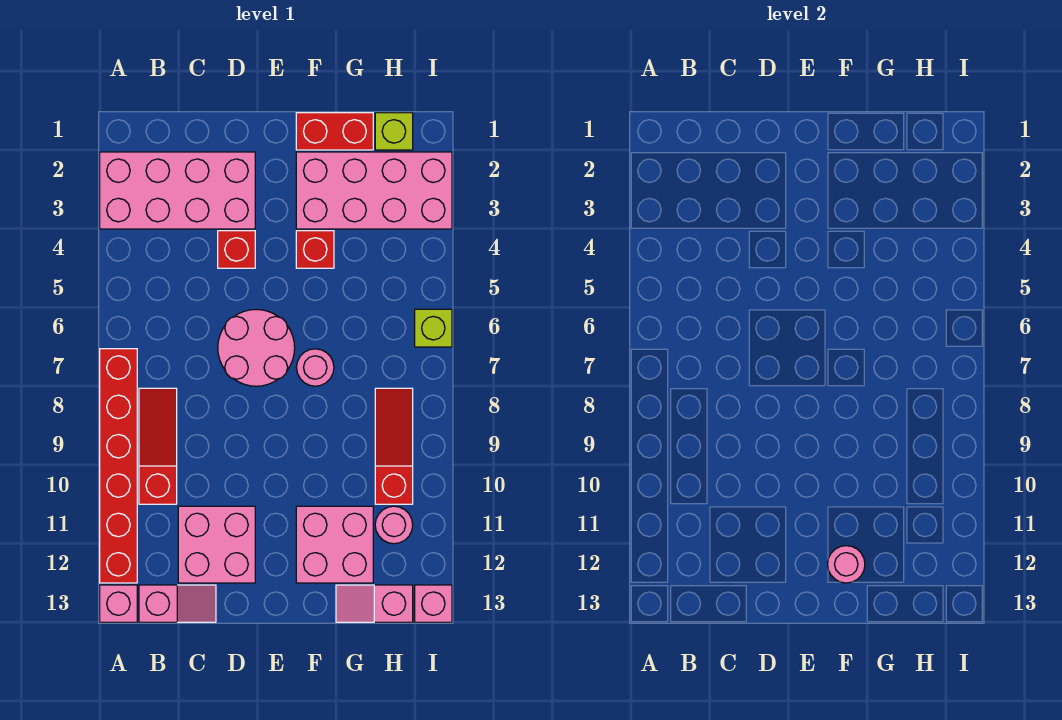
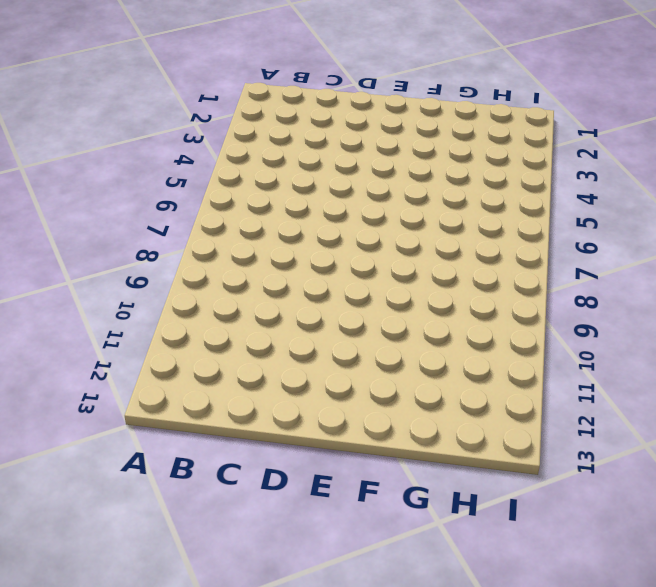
none -> pink 2x4 brick [100,152,255,229]
none -> red 1x6 brick [100,349,137,583]
none -> pink 1x1 brick [100,585,137,622]

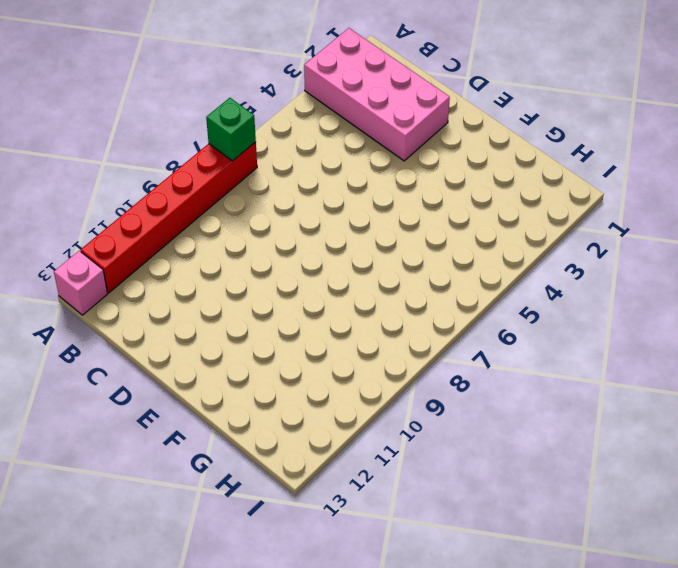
green 1x1 brick [206,98,256,161] -> none
none -> red 1x3 slope [139,388,177,504]
none -> pink 1x2 slope [139,585,216,622]
none -> pink 2x2 brick [178,506,255,583]

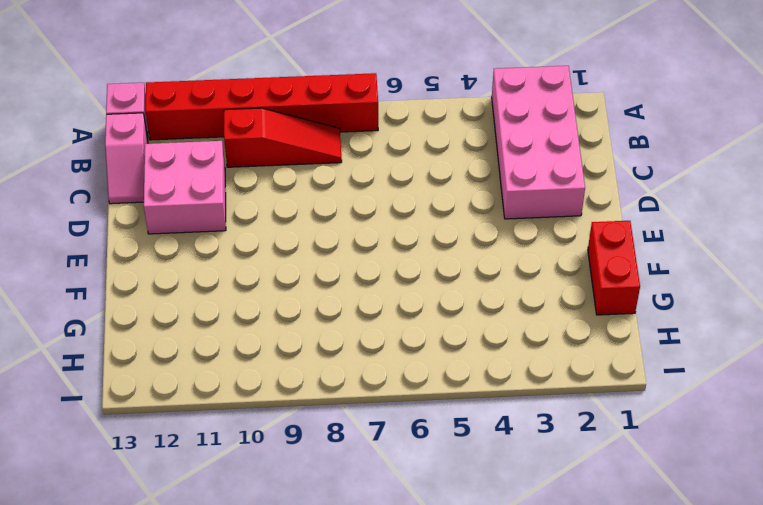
none -> red 1x1 brick [218,231,255,268]
none -> pink 2x2 round brick [218,309,295,386]
none -> pink 2x4 brick [296,152,452,229]

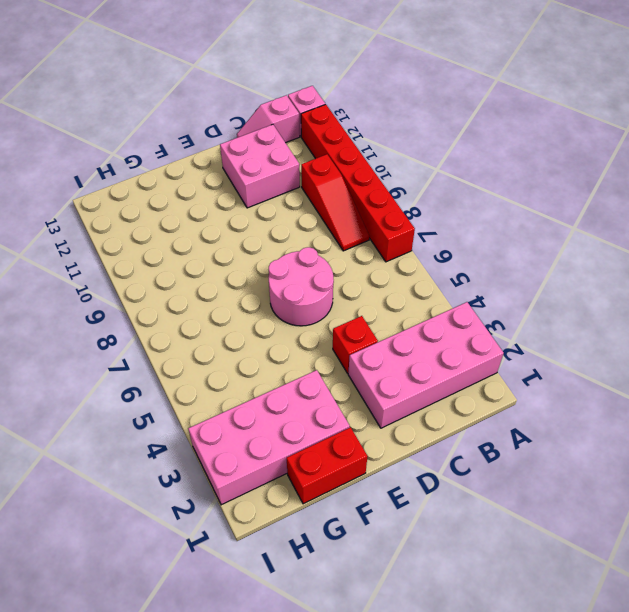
none -> red 1x1 brick [296,231,334,268]
none -> pink 1x1 round brick [297,349,334,386]
none -> pink 2x2 brick [296,506,373,583]

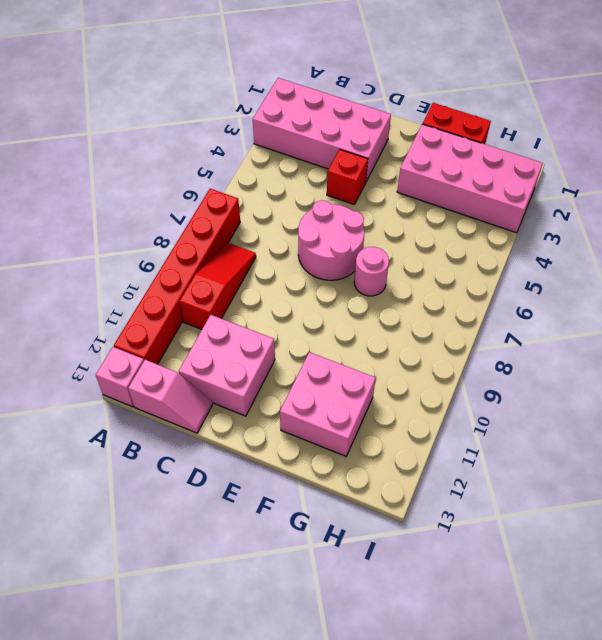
none -> red 1x1 brick [296,231,334,268]
none -> pink 1x2 slope [336,585,413,622]
none -> lime 1x1 brick [375,113,413,150]

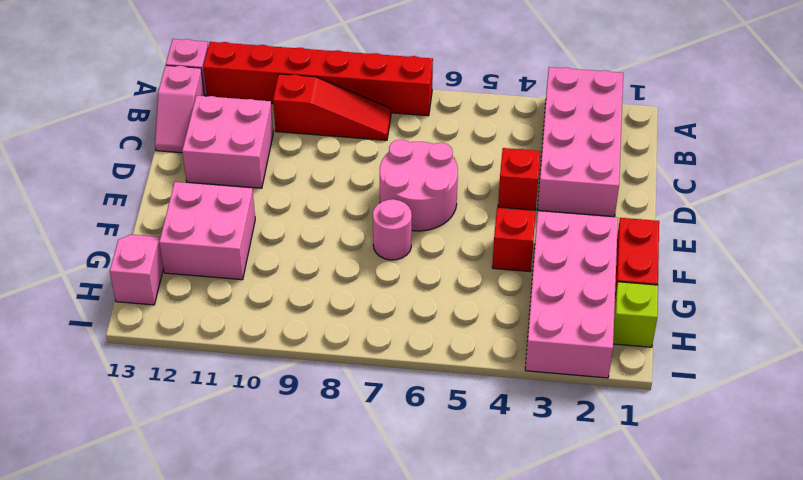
none -> red 1x3 slope [375,388,413,504]
none -> pink 1x1 round brick [375,506,413,544]
none -> lime 1x1 brick [415,309,452,347]

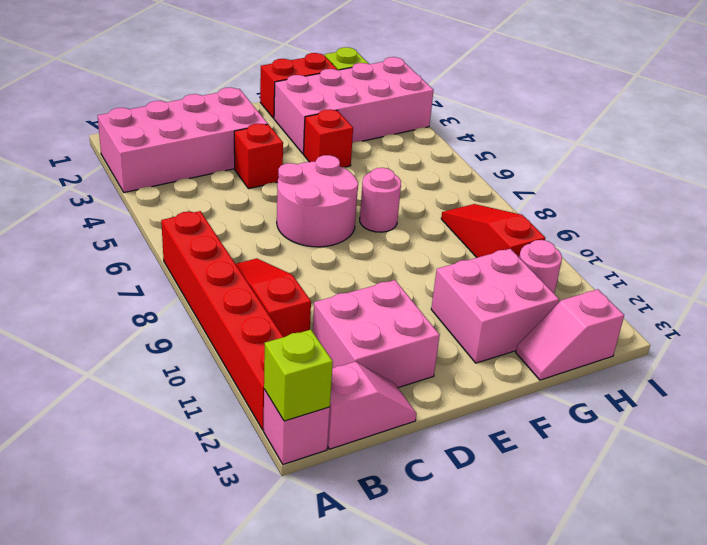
lime 1x1 brick [264,330,333,421] -> lime 1x1 brick moved to [415,309,452,347]
none -> pink 1x1 brick [415,585,452,622]
none -> pink 1x1 round brick [828,546,865,583]

